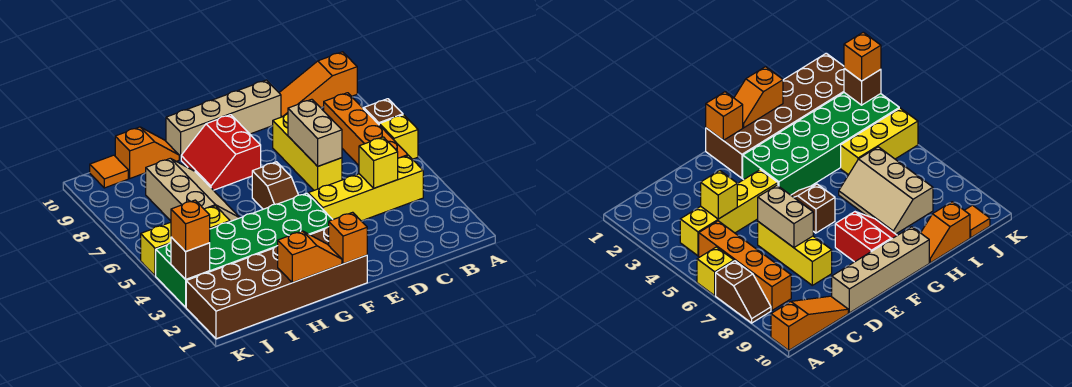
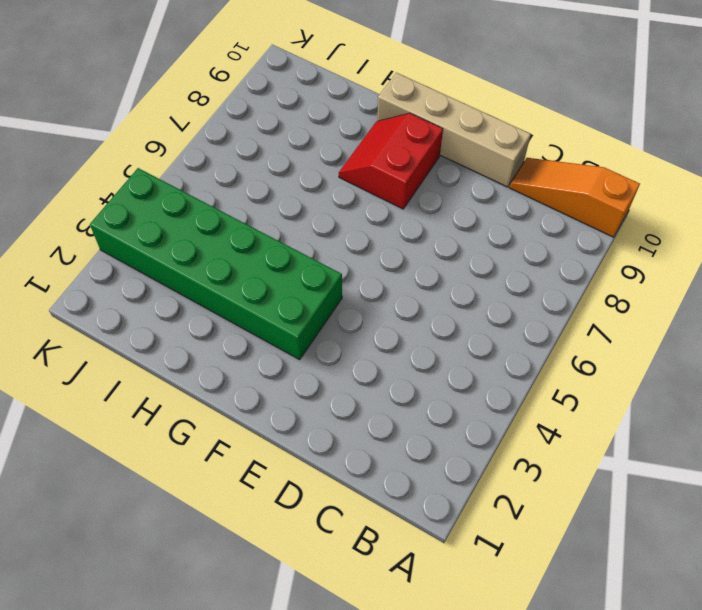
none -> yellow 1x1 brick [379,115,418,159]
none -> brown 1x2 slope [363,99,403,124]
none -> yellow 1x4 brick [308,156,423,221]

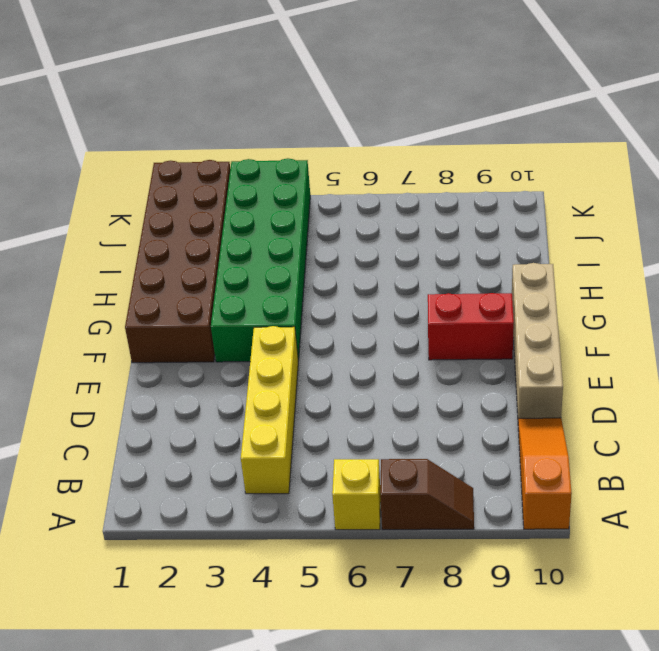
none -> orange 1x4 brick [324,93,408,165]
none -> yellow 1x3 brick [273,114,342,190]
none -> brown 1x2 slope [252,162,298,209]

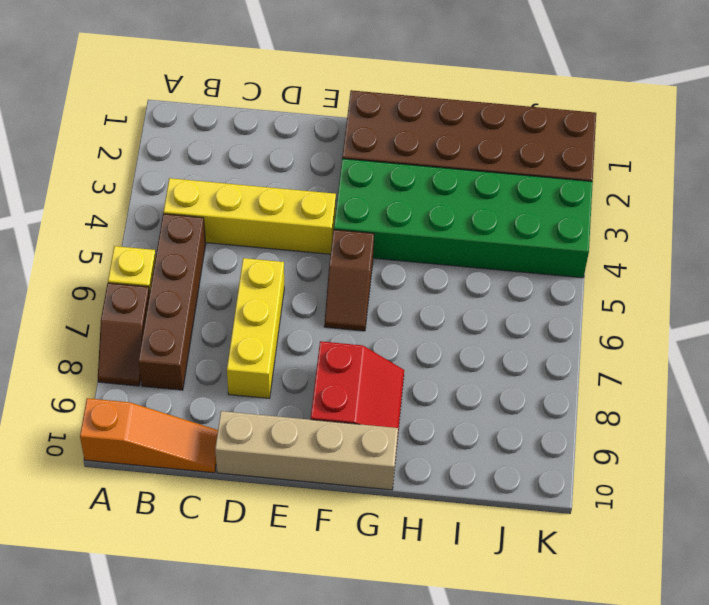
brown 1x4 brick [138,214,206,390] -> orange 1x4 brick [324,93,408,165]
brown 1x2 slope [324,230,374,331] -> brown 1x2 slope turned to [252,162,298,209]
none -> tan 2x3 slope [146,158,240,221]
none -> orange 1x2 slope [115,127,179,178]
none -> yellow 1x3 brick [141,206,230,276]

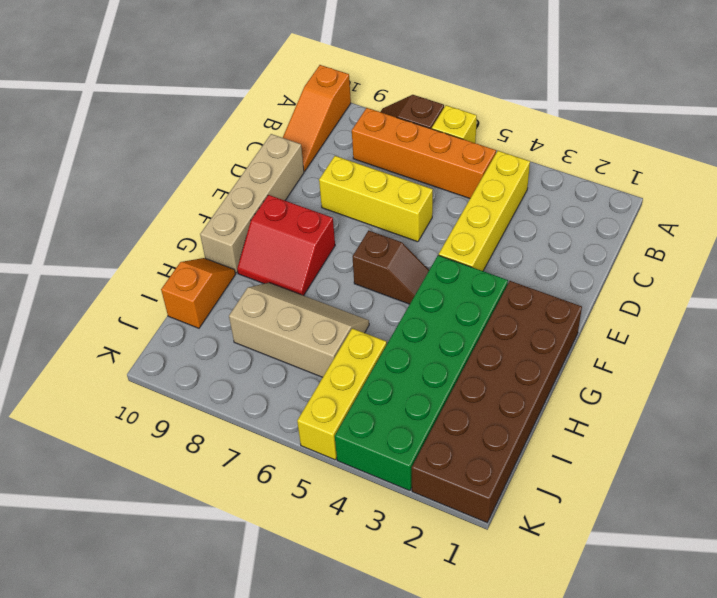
none -> orange 1x1 tile [90,155,128,188]
none -> yellow 1x1 brick [359,137,398,188]
none -> tan 1x2 brick [288,99,342,166]

